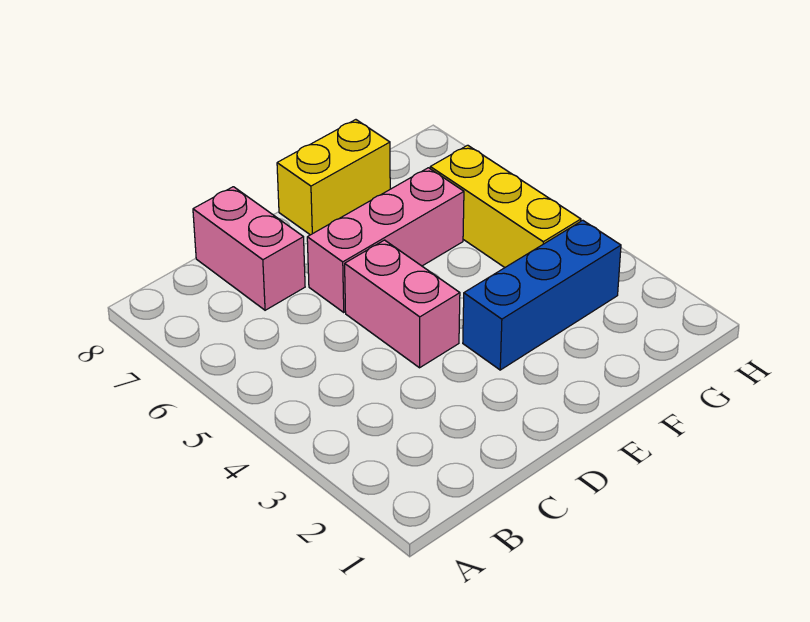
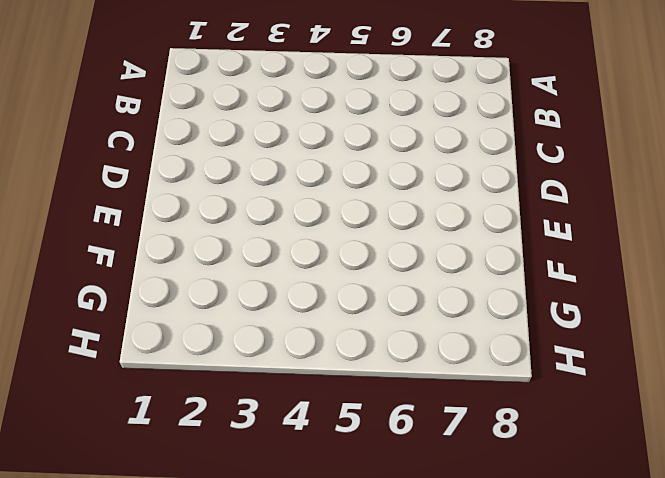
none -> pink 1x2 brick [193,187,305,310]
none -> pink 1x2 brick [345,240,460,368]

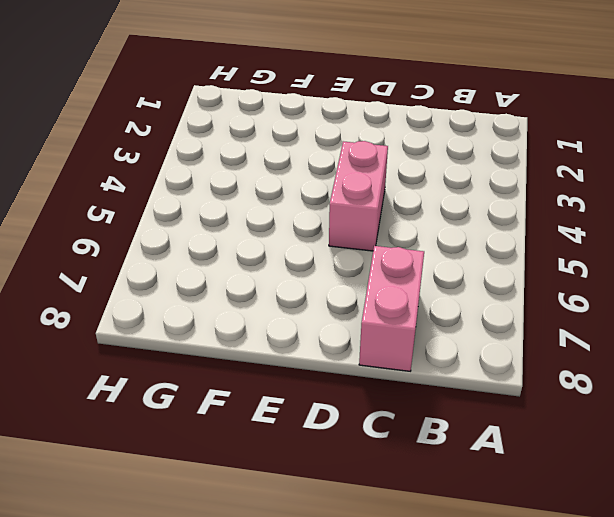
none -> pink 1x3 brick [307,168,464,312]
none -> blue 1x3 brick [463,220,621,370]

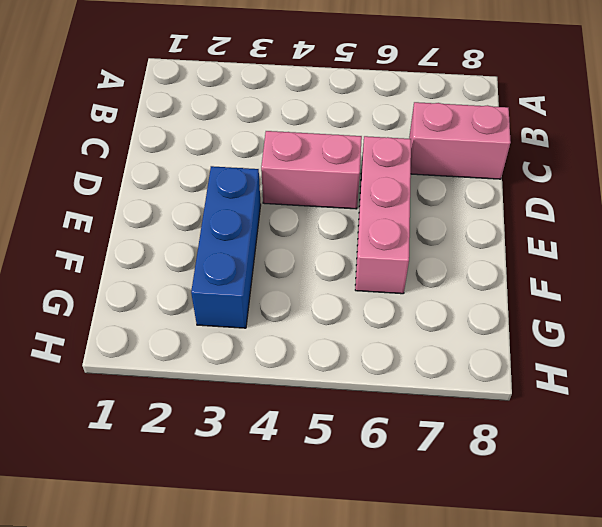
none -> yellow 1x2 brick [277,120,390,235]
none -> yellow 1x3 brick [430,145,581,267]

